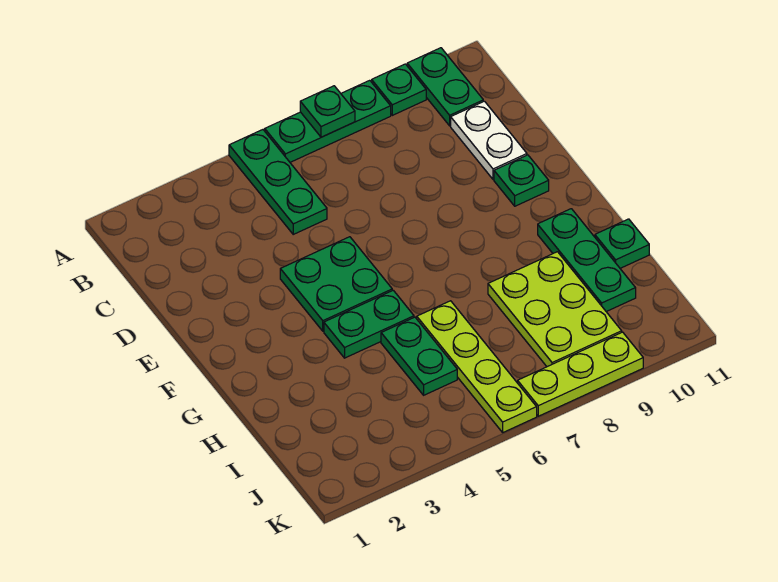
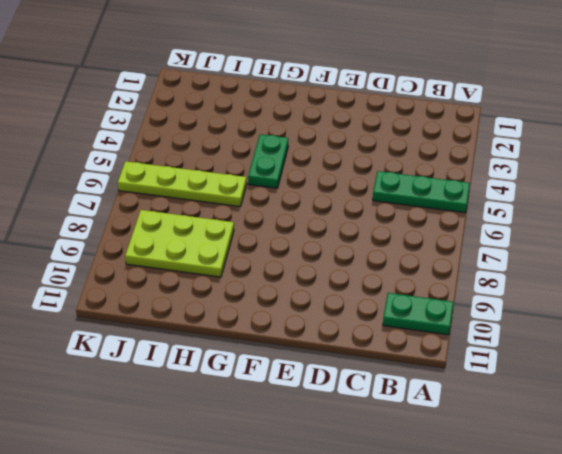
none -> green 1x3 plate [265,80,391,162]
none -> green 1x1 plate [372,64,426,115]
none -> white 1x2 plate [451,101,527,180]

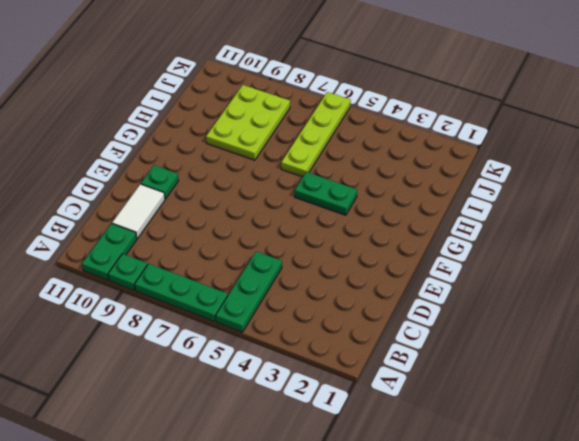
white 1x2 tile [112,184,165,239] -> white 1x2 plate [451,101,527,180]
none -> green 2x2 plate [280,237,392,331]
none -> green 1x3 plate [538,209,636,312]
none -> green 1x2 plate [381,317,457,395]

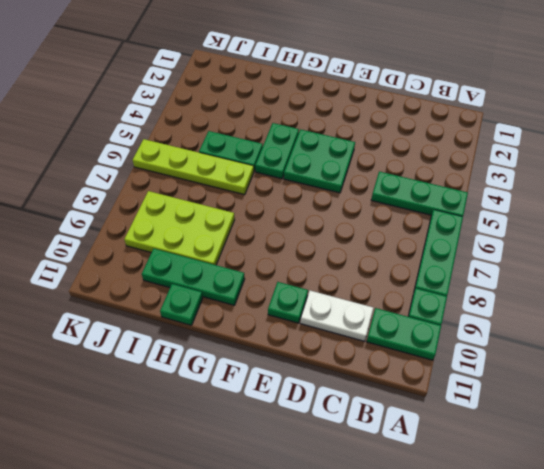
none -> lime 1x3 plate [518,332,643,416]
none -> green 1x1 plate [300,86,355,137]

